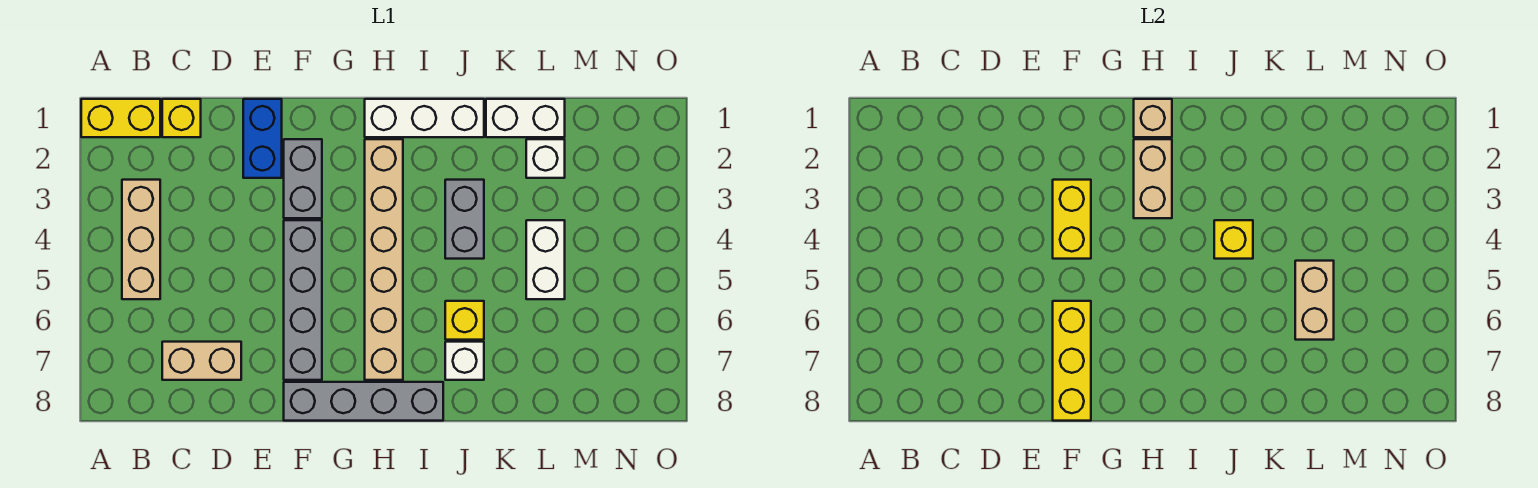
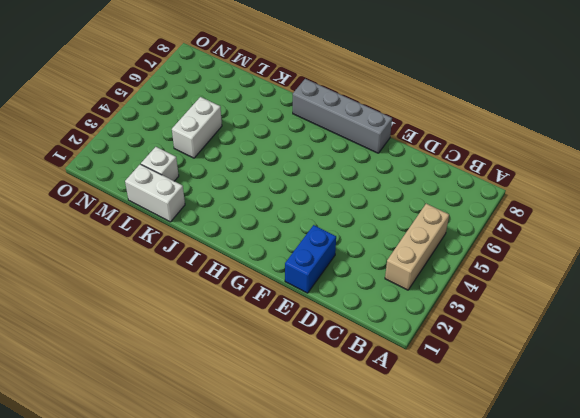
none -> yellow 1x2 brick [81,99,160,137]
none -> yellow 1x1 brick [162,99,201,137]
none -> tan 1x2 brick [162,342,241,380]

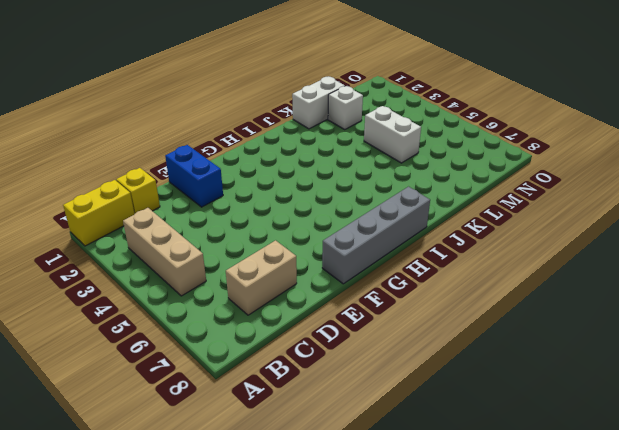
none -> grey 1x2 brick [284,139,322,218]
none -> grey 1x4 brick [284,220,322,380]
none -> white 1x3 brick [365,99,484,137]

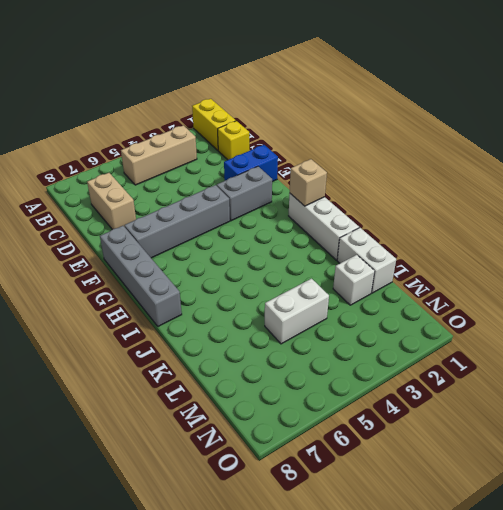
none -> tan 1x6 brick [365,139,403,380]
none -> grey 1x2 brick [445,180,484,259]
none -> yellow 1x1 brick [445,301,484,340]

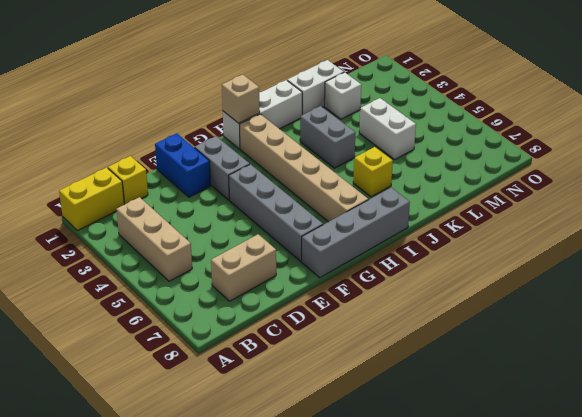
none -> white 1x1 brick [445,342,484,380]
none -> yellow 1x2 brick [1053,180,1091,259]
none -> yellow 1x3 brick [1053,301,1091,421]

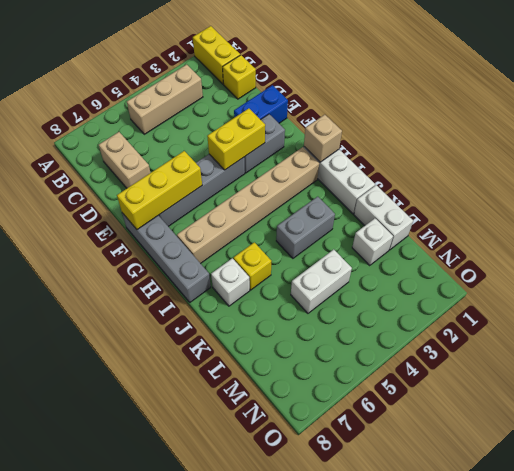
none -> tan 1x2 brick [1134,139,1172,218]
none -> yellow 1x1 brick [1214,220,1253,259]
none -> tan 1x2 brick [1295,261,1334,340]

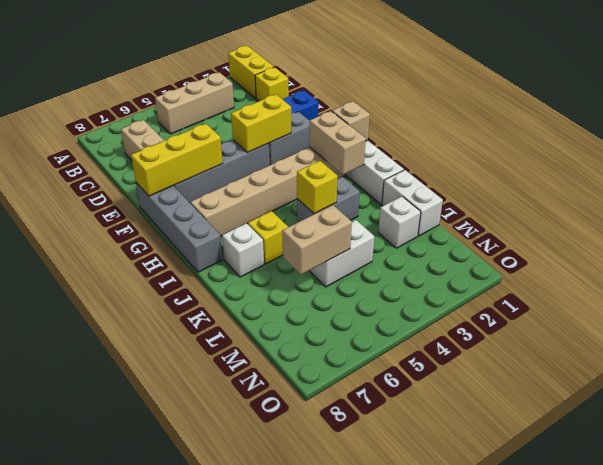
tan 1x2 brick [309,111,366,175] -> tan 1x2 brick turned to [1134,139,1172,218]

